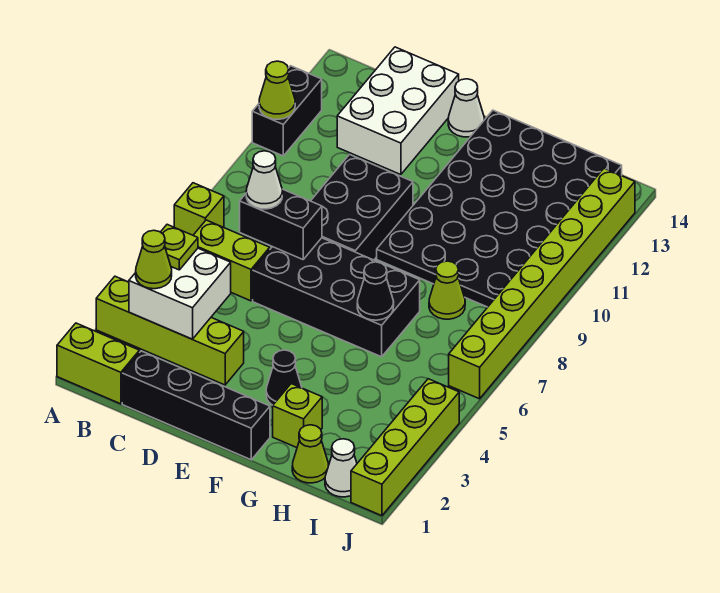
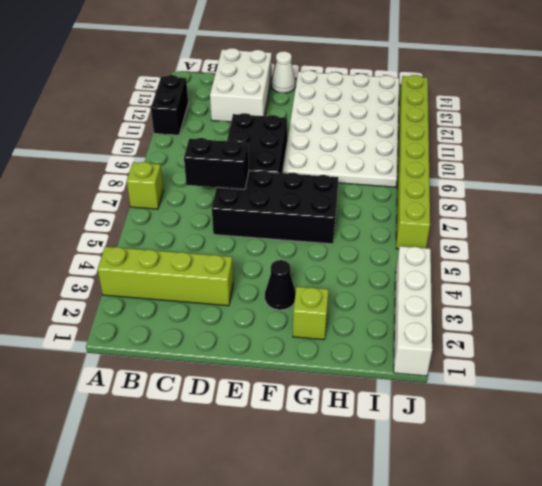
white 4x6 plate [283,70,399,187] -> black 4x6 plate [377,110,622,307]
white 1x4 brick [394,246,432,376] -> lime 1x4 brick [351,379,459,516]
none -> lime 1x2 brick [57,323,139,404]
none -> lime 1x2 brick [193,220,270,301]
none -> black 1x4 brick [122,351,270,460]

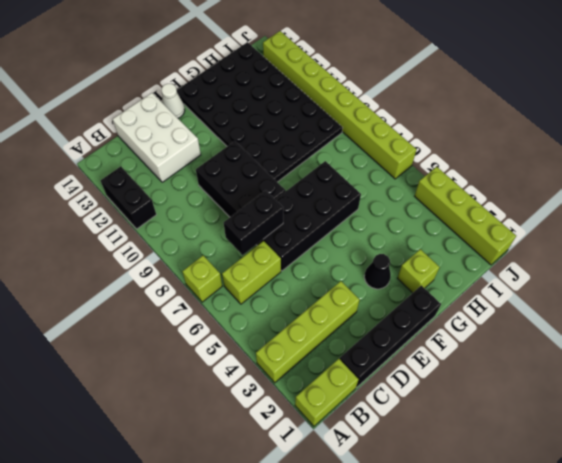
none -> lime 1x1 cone [292,425,329,483]
none -> lime 1x1 cone [429,261,465,319]
none -> white 1x1 cone [325,439,357,497]

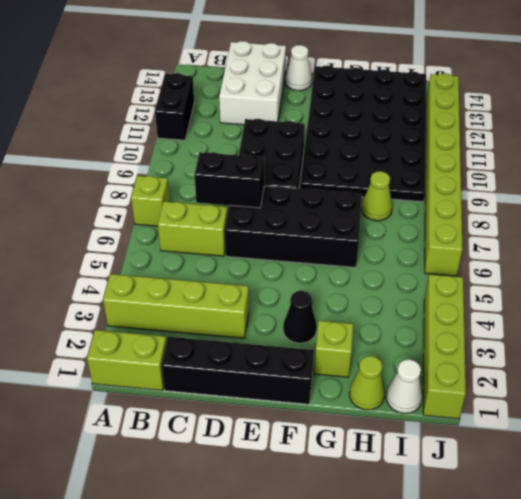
none -> lime 1x1 cone [259,61,295,119]
none -> white 2x2 brick [129,248,231,339]
none -> black 1x1 cone [357,262,394,320]

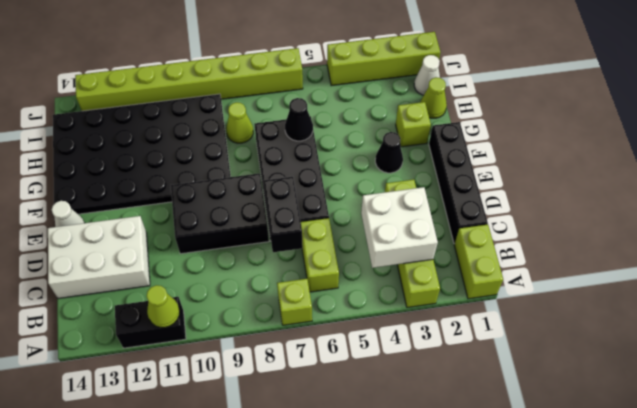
none -> lime 1x1 cone [136,230,172,289]
none -> lime 1x1 plate [161,225,198,270]
none -> white 1x1 cone [246,151,282,209]

